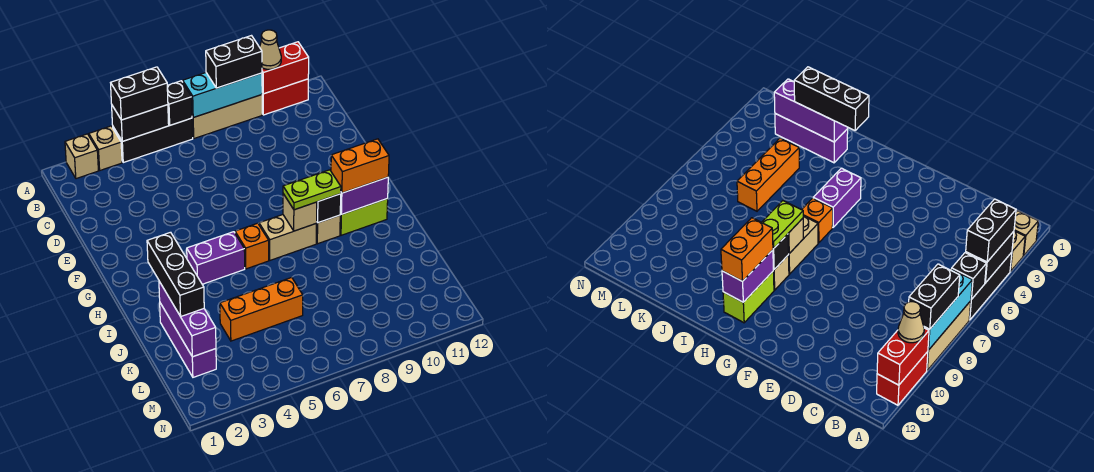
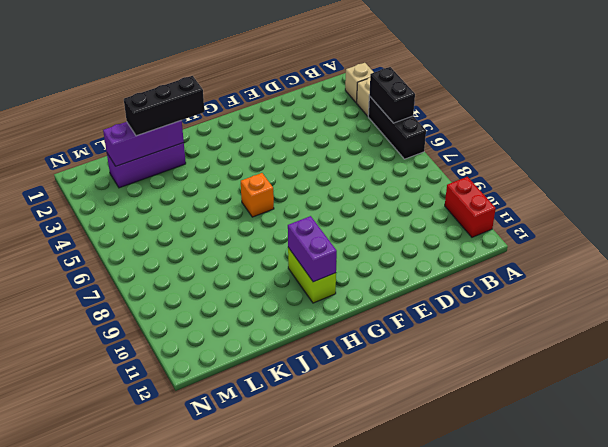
none -> tan 1x3 brick [192,95,262,138]
none -> purple 1x2 brick [187,232,245,284]
none -> tan 1x2 brick [259,215,316,260]

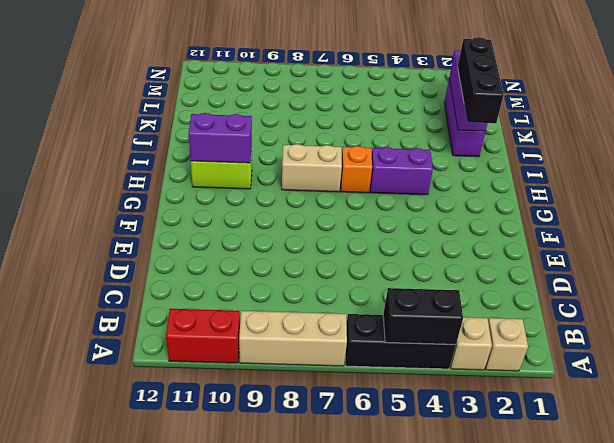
none -> tan 1x1 brick [316,215,340,244]
none -> orange 1x3 brick [220,277,303,341]
none -> black 1x1 brick [167,81,192,125]

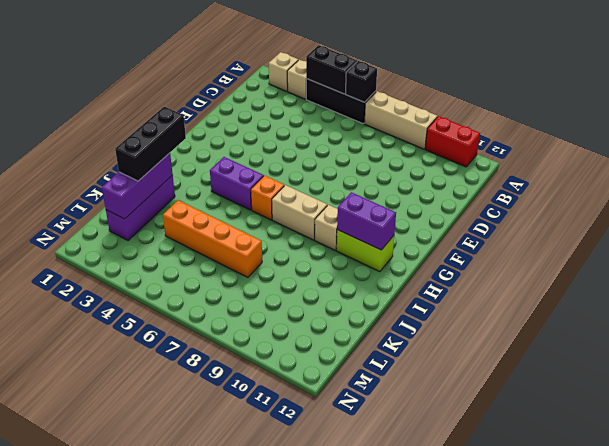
orange 1x4 brick [163,200,262,277] -> orange 1x3 brick [220,277,303,341]
none -> cyan 1x3 brick [183,73,262,117]
none -> red 1x2 brick [262,42,309,94]
none -> tan 1x1 brick [283,194,317,231]

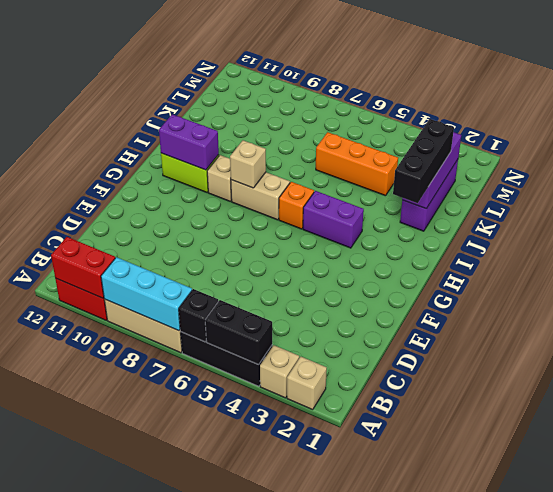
none -> black 1x1 brick [317,194,341,223]
none -> black 1x2 brick [111,67,168,120]
none -> black 1x2 brick [206,36,262,88]

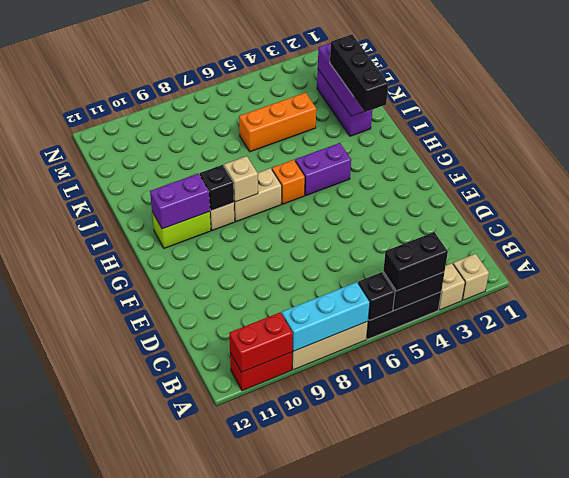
none -> black 1x2 brick [206,36,262,88]
none -> tan 1x1 cone [260,30,281,69]
none -> lime 1x2 plate [283,170,341,210]

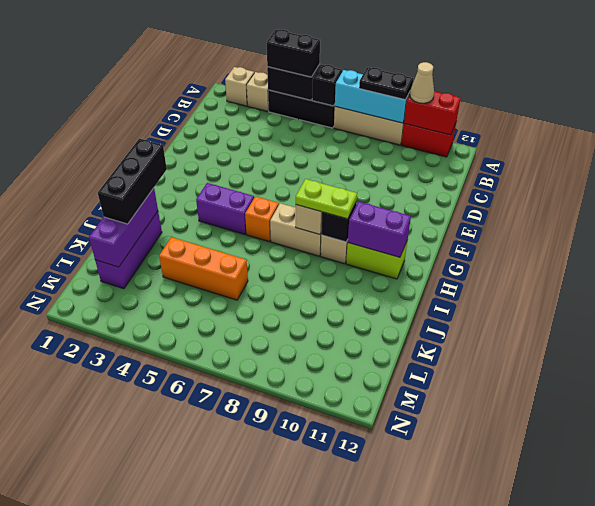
black 1x2 plate [359,67,413,100] -> black 1x2 brick [206,36,262,88]
none -> orange 1x2 brick [331,139,389,193]

